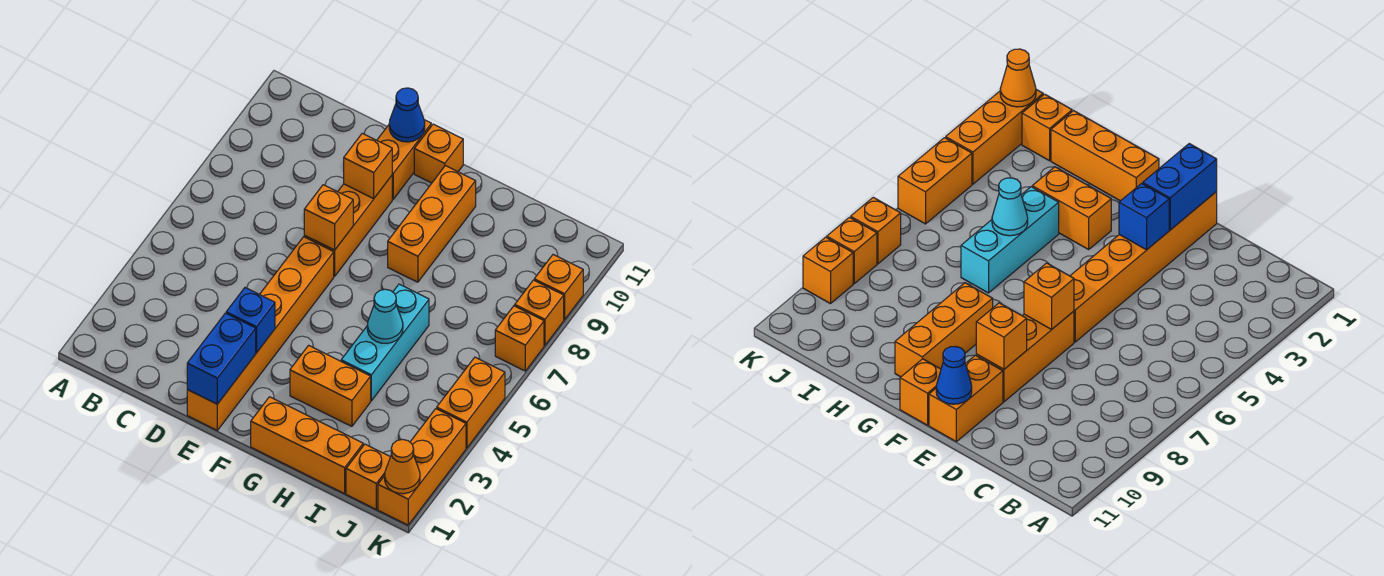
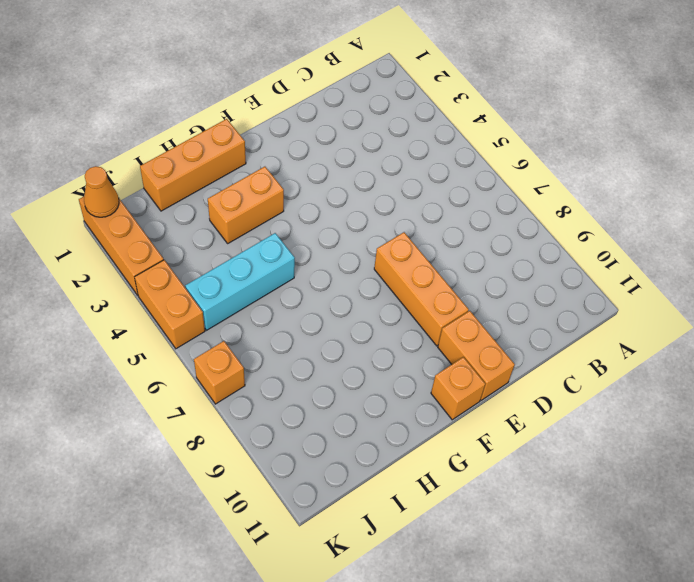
cyan 1x3 brick [185,233,295,330] -> cyan 1x3 brick turned to [341,284,429,401]
none -> orange 1x6 brick [187,237,334,430]
none -> orange 1x3 brick [388,166,476,282]
none -> orange 1x1 brick [346,444,390,509]

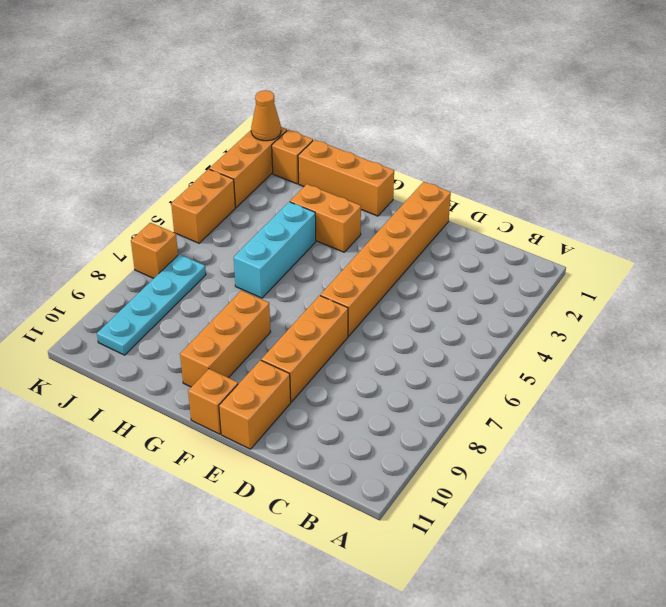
cyan 1x4 plate [97,254,206,355] -> none
none -> orange 1x1 brick [515,280,564,345]
none -> orange 1x1 brick [534,255,583,320]
none -> blue 1x2 brick [187,313,256,404]

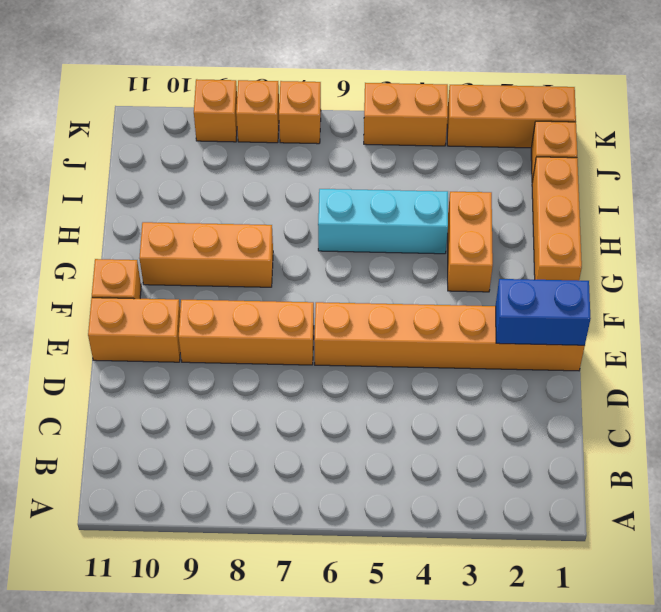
none -> blue 1x1 brick [226,288,275,353]
none -> orange 1x1 brick [304,185,353,250]
none -> orange 1x1 brick [344,133,392,199]

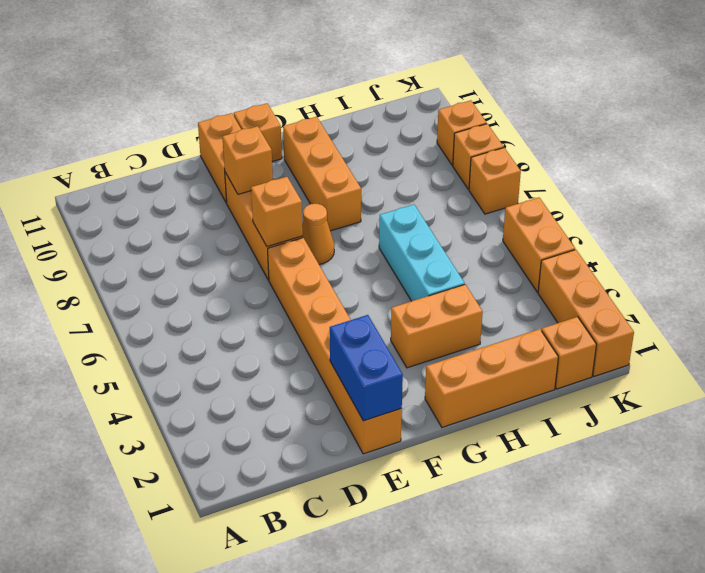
orange 1x1 cone [302,204,334,264] -> orange 1x1 cone moved to [385,439,420,494]
none -> blue 1x1 brick [226,288,275,353]
none -> blue 1x1 cone [389,88,425,142]
none -> cyan 1x1 cone [367,289,403,343]

